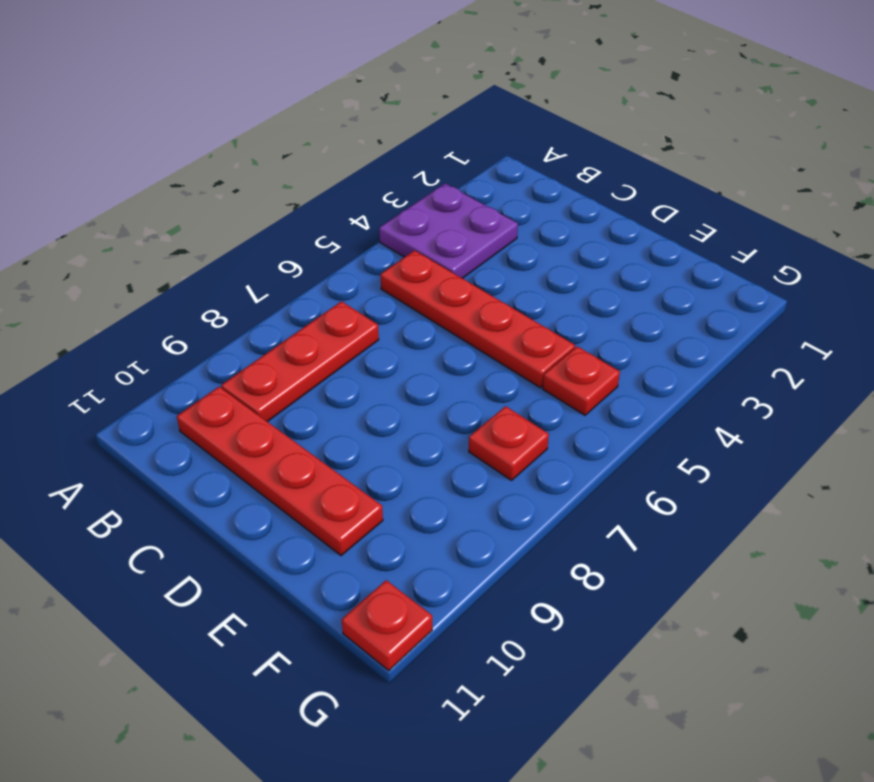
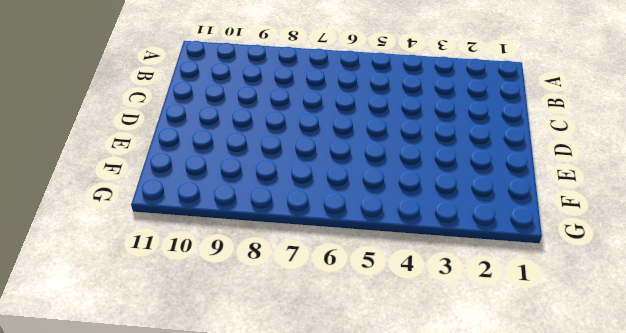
none -> purple 2x2 plate [379,183,518,278]
none -> red 1x4 plate [381,250,575,388]

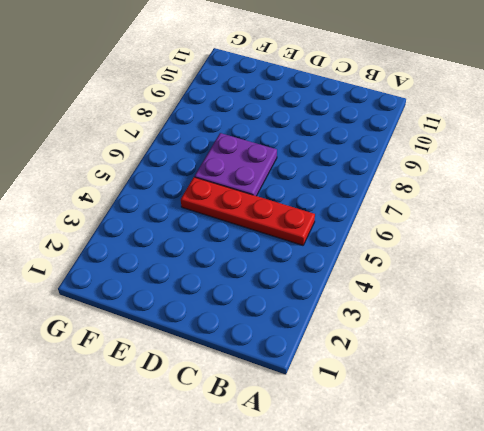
purple 2x2 plate [194,133,277,196] -> purple 2x2 plate moved to [379,183,518,278]
none -> red 1x3 plate [221,301,379,422]
none -> red 1x4 plate [177,387,383,556]

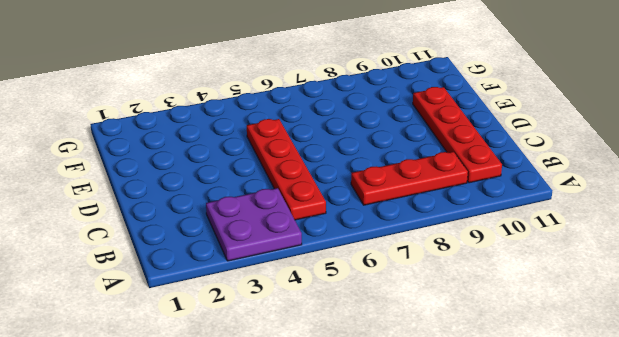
none -> red 1x1 plate [543,346,620,415]
none -> red 1x1 plate [469,406,549,480]

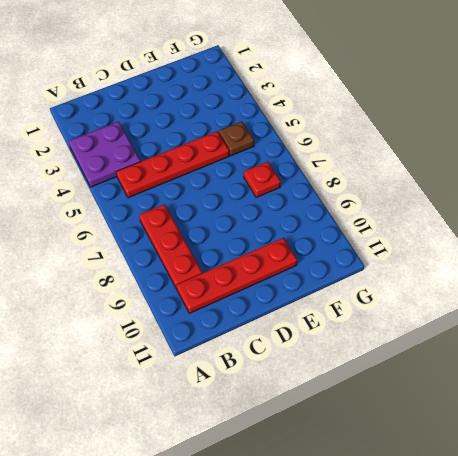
brown 1x1 plate [219,121,254,156] -> red 1x1 plate [543,346,620,415]
none -> red 1x1 plate [342,580,432,670]

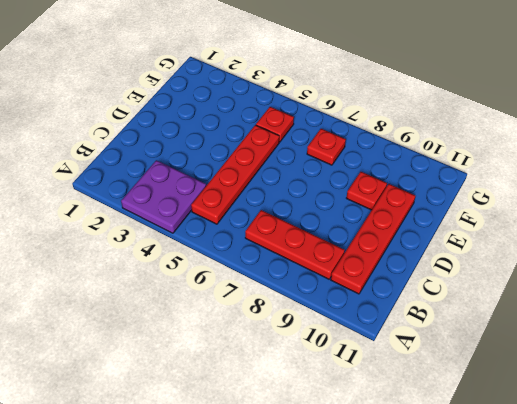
red 1x1 plate [347,172,387,210] -> red 1x1 plate moved to [342,580,432,670]

